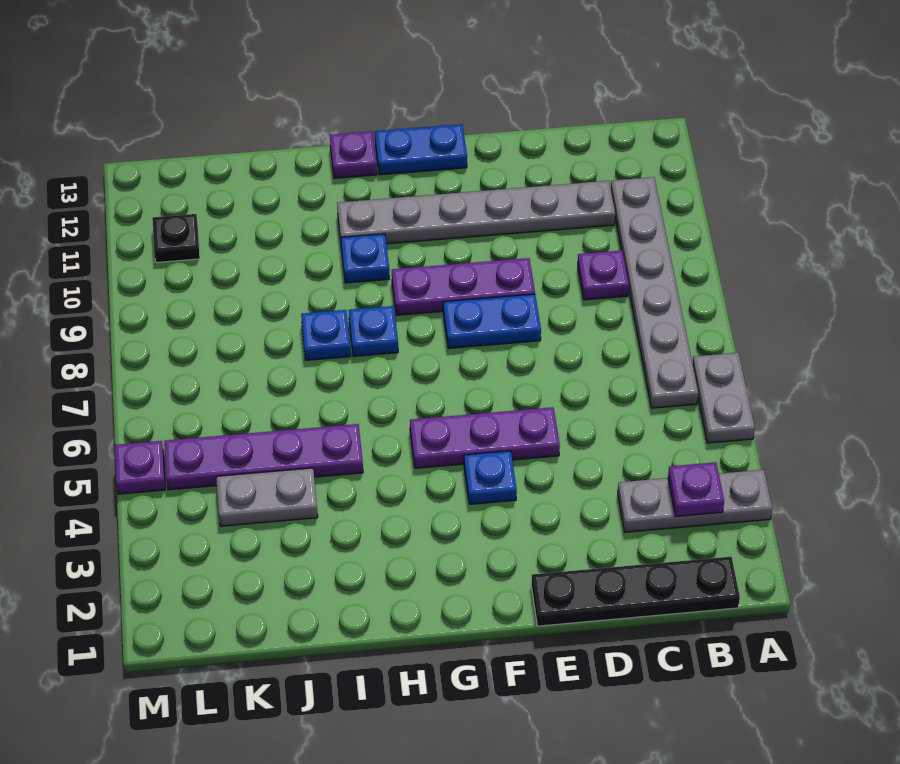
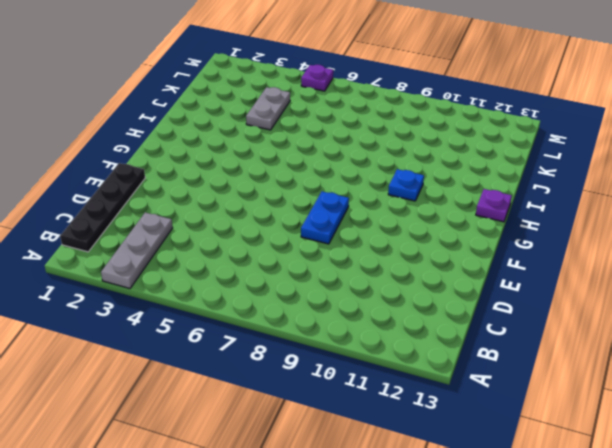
none -> grey 1x2 plate [692,353,755,443]
none -> grey 1x6 plate [611,177,698,408]
none -> purple 1x1 plate [578,250,629,300]

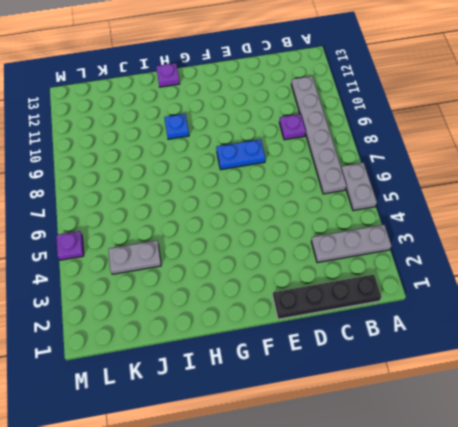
none -> grey 1x6 plate [337,181,615,244]
none -> purple 1x3 plate [410,407,560,468]
none -> purple 1x3 plate [392,258,535,315]

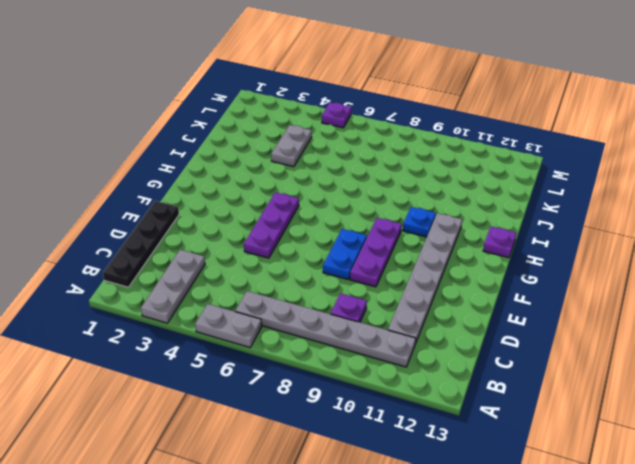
none -> blue 1x1 plate [464,451,517,504]
none -> blue 1x2 plate [375,124,467,175]
none -> blue 1x1 plate [349,306,398,356]

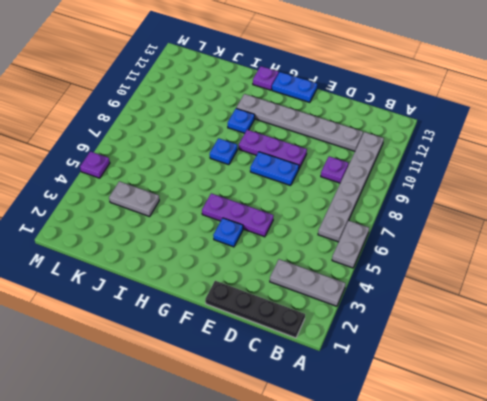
none -> purple 1x4 plate [164,424,363,490]
none -> blue 1x1 plate [301,310,351,360]
none -> black 1x1 plate [152,214,200,262]

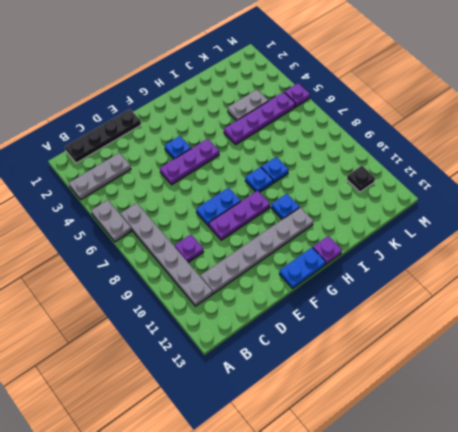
none -> purple 1x1 plate [668,462,724,517]

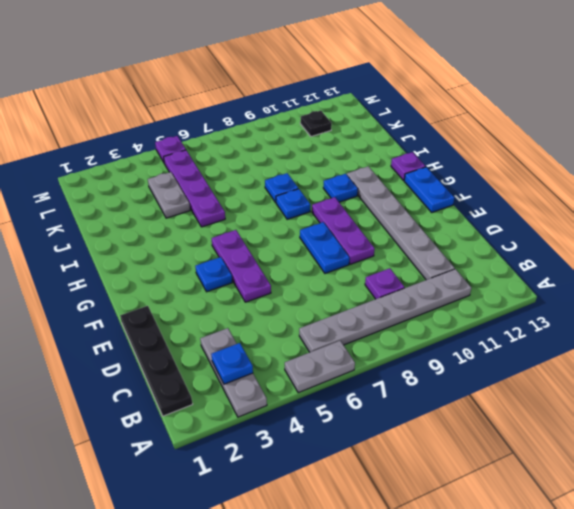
blue 1x1 plate [211,343,253,384] -> purple 1x1 plate [668,462,724,517]

